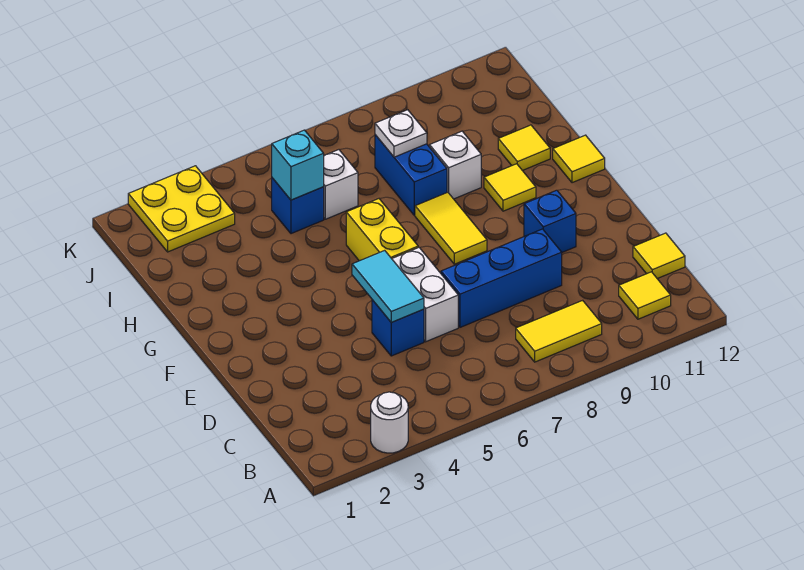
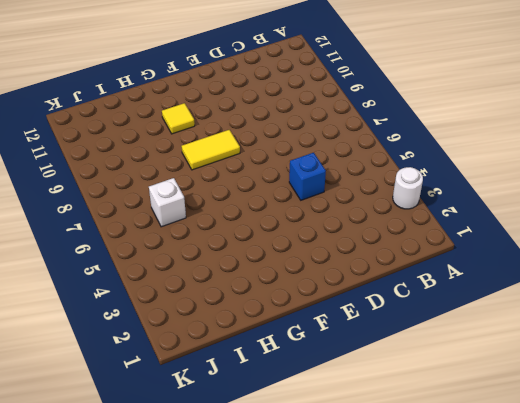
none -> yellow 1x2 tile [516,300,602,362]
none -> yellow 1x1 tile [619,272,671,319]
none -> yellow 1x1 tile [633,233,685,279]

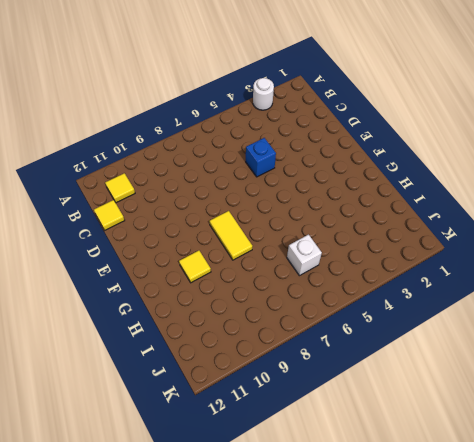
none -> yellow 1x2 tile [516,300,602,362]
none -> white 1x2 brick [392,247,458,342]
none -> blue 1x3 brick [441,229,562,327]

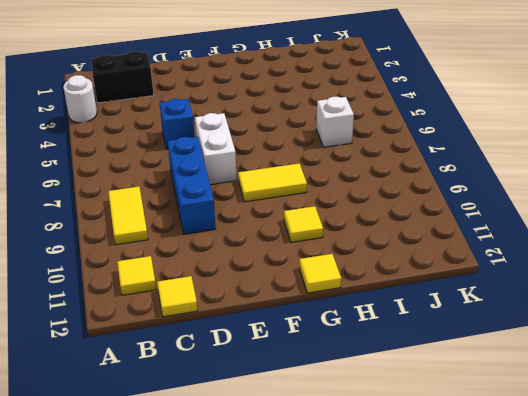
black 1x2 brick [91,51,154,103] -> none
white 1x2 brick [195,113,237,185] -> white 1x2 brick turned to [392,247,458,342]
none -> blue 1x1 brick [524,190,576,252]
none -> yellow 1x2 brick [346,199,418,261]
none -> blue 1x2 brick [375,135,447,215]

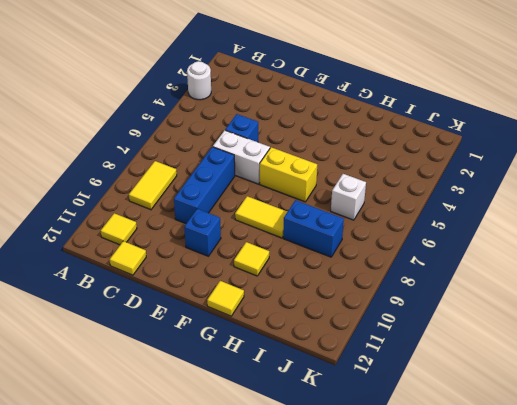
none -> white 1x1 brick [429,131,481,199]
none -> yellow 1x1 tile [498,125,550,171]
none -> blue 1x1 brick [272,178,324,234]

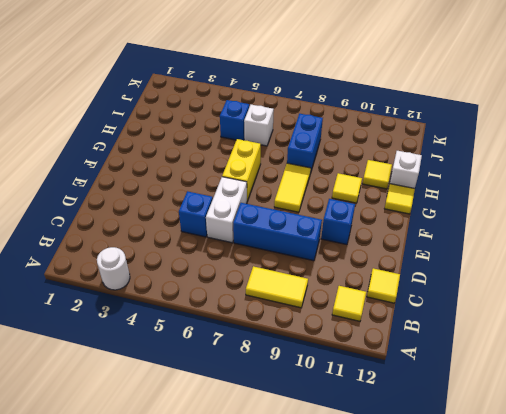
white 1x1 brick [390,151,422,188] -> white 1x1 brick moved to [429,131,481,199]
none -> yellow 2x2 plate [128,166,235,252]
none -> cyan 1x2 tile [352,250,424,322]
none -> cyan 1x1 brick [272,130,324,200]

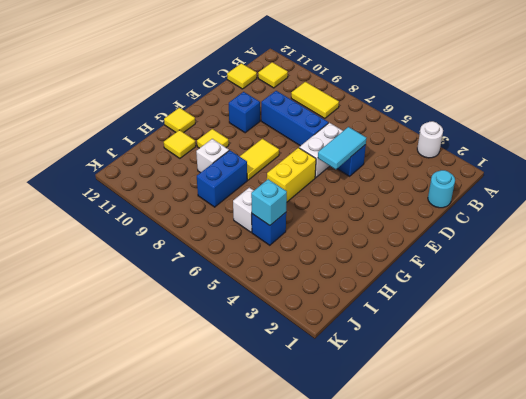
cyan 1x1 round brick [428,170,455,208] -> none
none -> yellow 2x2 plate [128,166,235,252]
none -> white 1x1 plate [375,110,427,157]

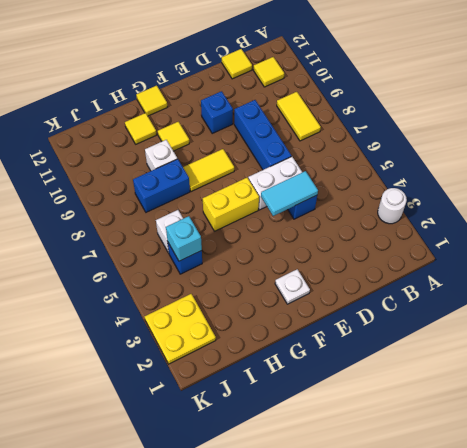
white 1x1 plate [275,269,310,304] -> white 1x1 plate moved to [375,110,427,157]

